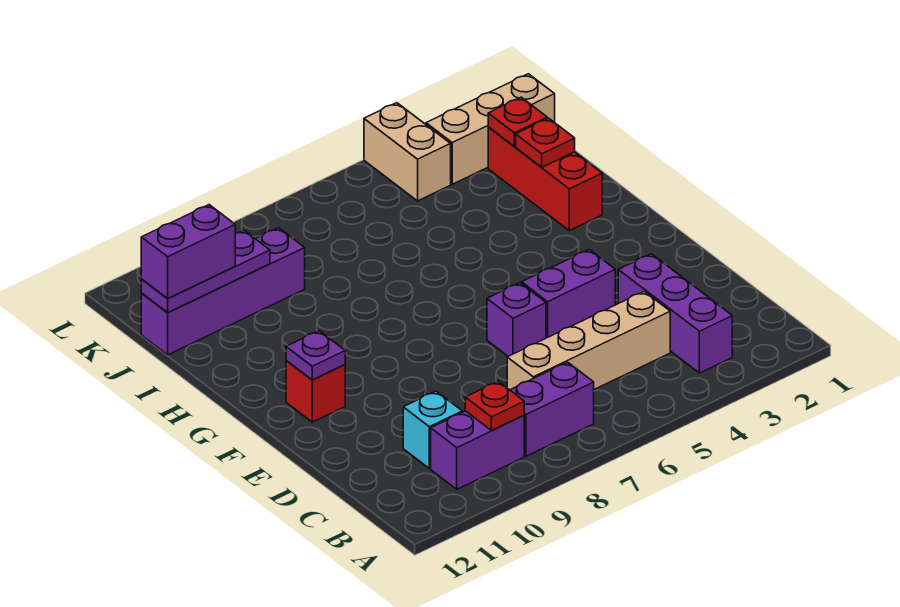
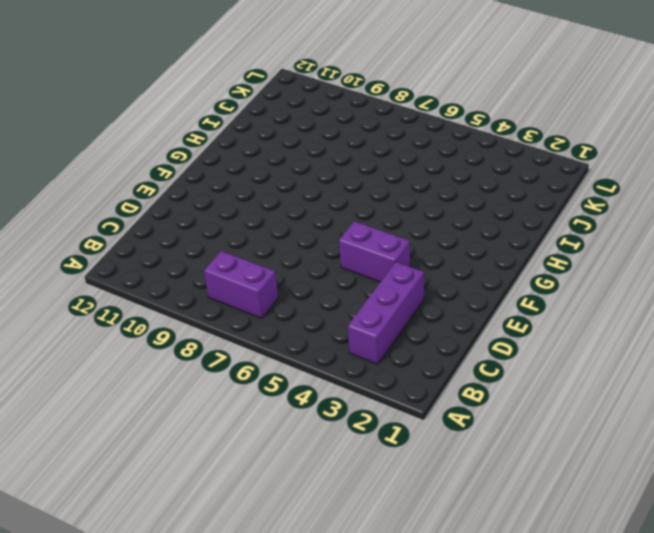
none -> purple 1x2 brick [431,411,524,489]
none -> tan 1x4 brick [507,292,670,390]
none -> cyan 1x1 brick [403,391,462,468]

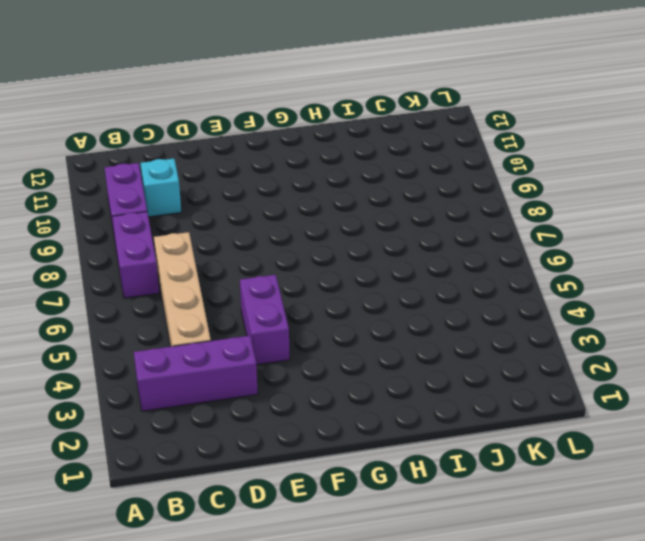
none -> purple 1x1 brick [487,283,546,356]
none -> red 1x1 brick [286,360,345,422]
none -> red 1x3 brick [488,127,602,231]

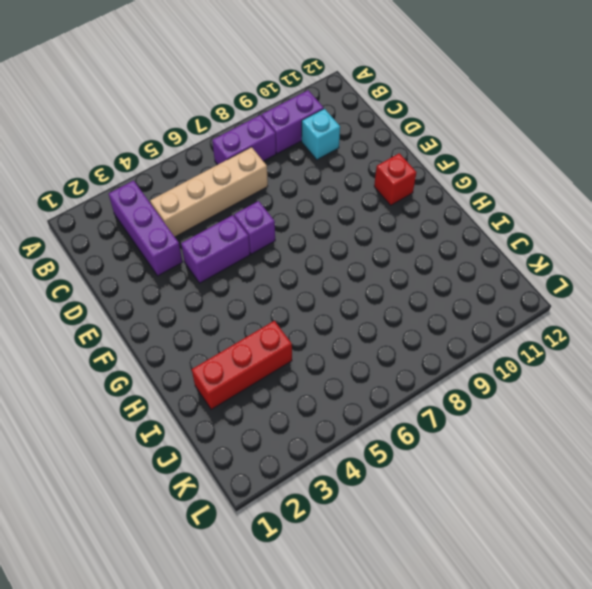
red 1x3 brick [192,321,292,409] -> red 1x3 brick turned to [488,127,602,231]
none -> purple 1x4 brick [141,228,305,355]
none -> tan 1x3 brick [426,74,555,184]
none -> tan 1x2 brick [364,103,451,201]

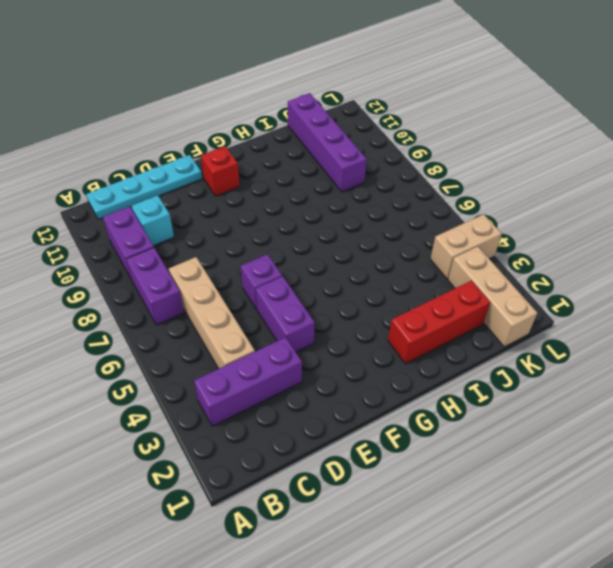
cyan 1x4 plate [86,155,202,220] -> none
none -> red 1x1 plate [465,381,524,431]
none -> purple 1x1 plate [286,331,345,380]
none -> red 1x1 plate [516,118,575,167]

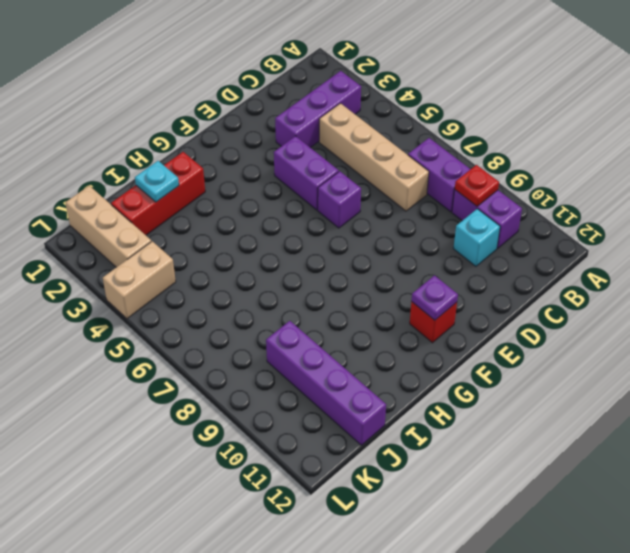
cyan 1x1 plate [135,161,179,202] -> red 1x1 plate [516,118,575,167]
none -> red 1x1 plate [488,97,547,146]
none -> purple 1x3 plate [141,230,270,313]
none -> purple 1x2 brick [141,205,235,299]

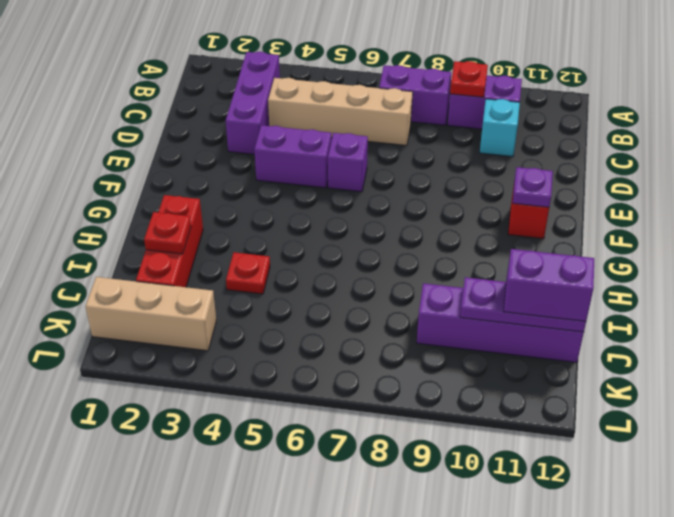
red 1x1 plate [226,252,270,294] -> red 1x1 plate moved to [488,97,547,146]
none -> tan 1x2 brick [364,103,451,201]

